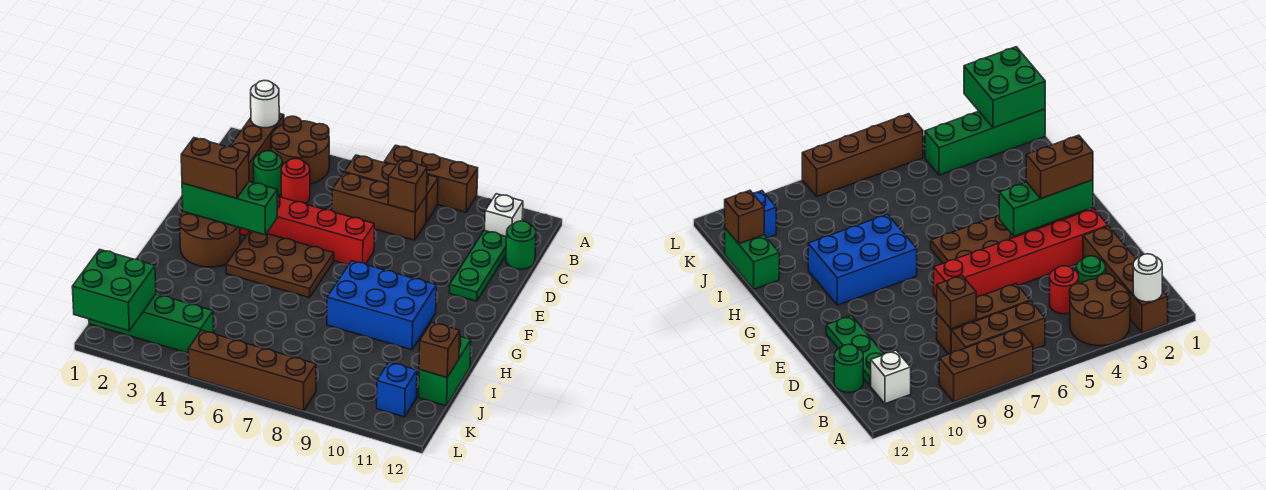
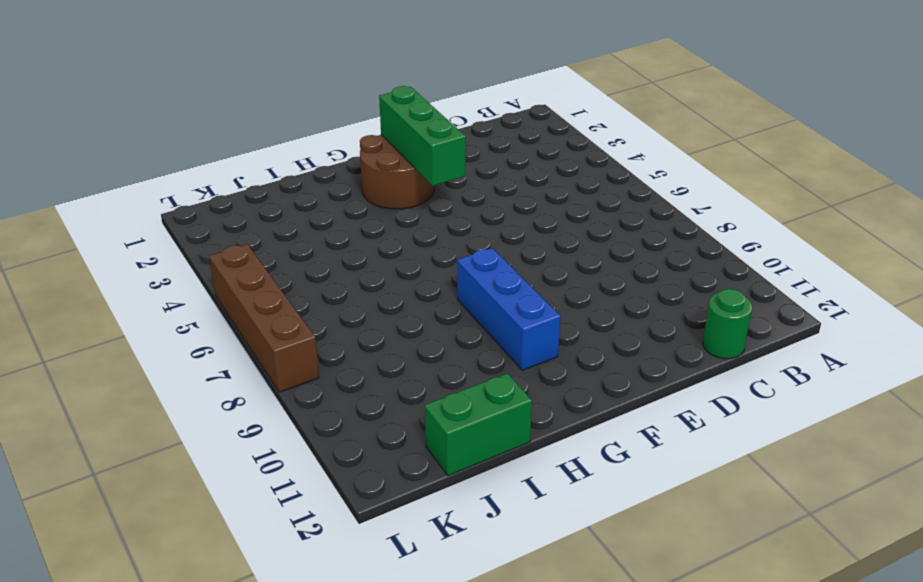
blue 1x3 brick [457,248,561,370] -> blue 2x3 brick [327,261,436,350]
none -> brown 1x4 brick [230,113,284,183]
none -> brown 2x2 round brick [271,116,329,184]
none -> brown 1x3 brick [384,145,478,212]

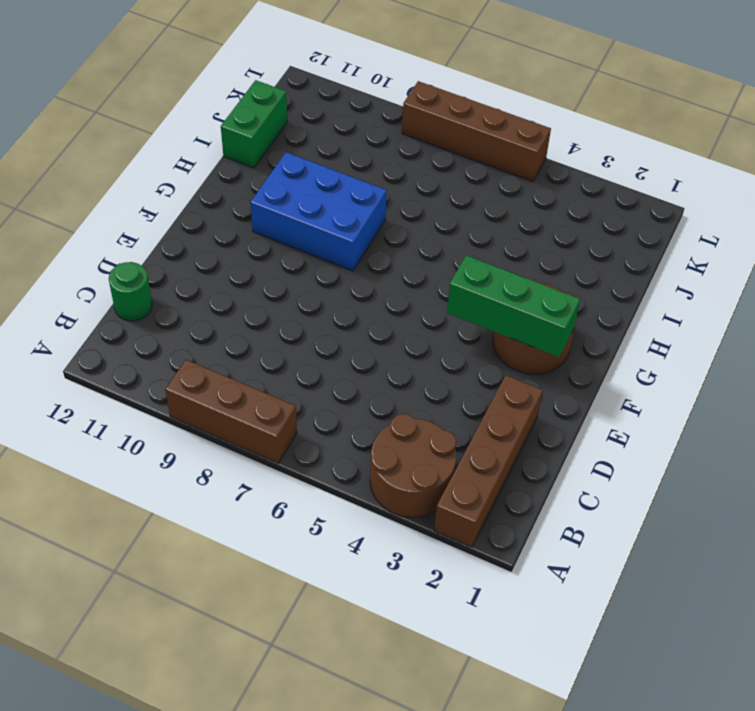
none -> brown 1x3 brick [344,155,438,222]
none -> white 1x1 brick [485,194,523,237]
none -> green 1x1 round brick [254,151,282,196]

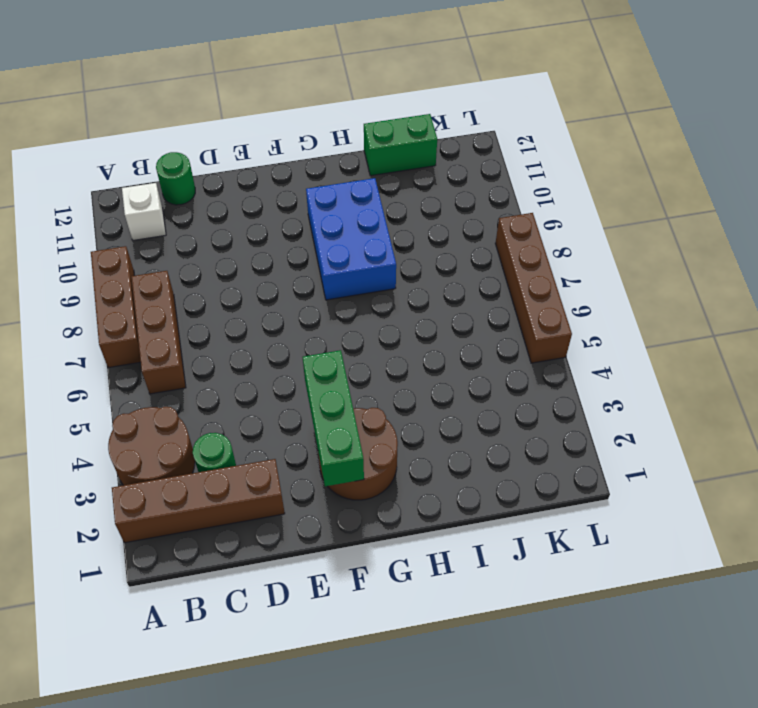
none -> red 1x1 round brick [281,158,310,204]
none -> brown 1x3 brick [332,173,427,240]
none -> green 1x3 plate [450,230,507,301]

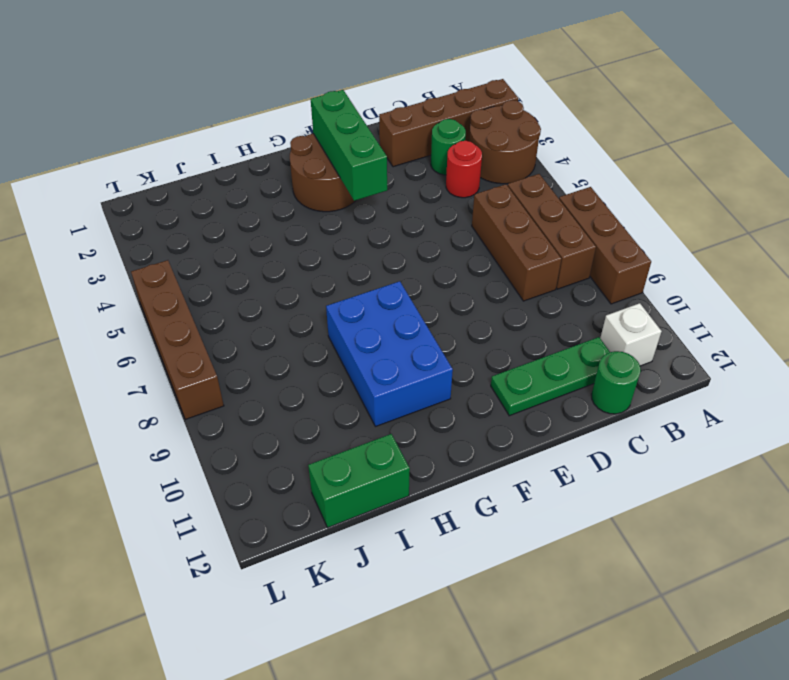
none -> red 1x6 brick [240,196,374,265]
none -> brown 2x3 plate [226,231,334,298]
none -> green 1x4 brick [89,294,214,353]

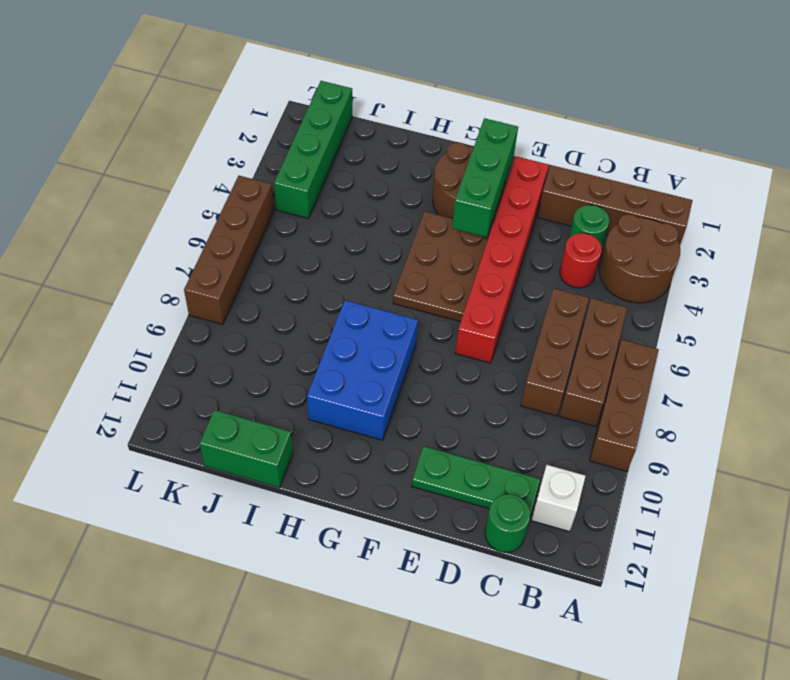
none -> blue 1x1 brick [377,362,417,417]
none -> white 1x1 round brick [251,81,279,128]
none -> brown 1x1 brick [388,160,427,212]

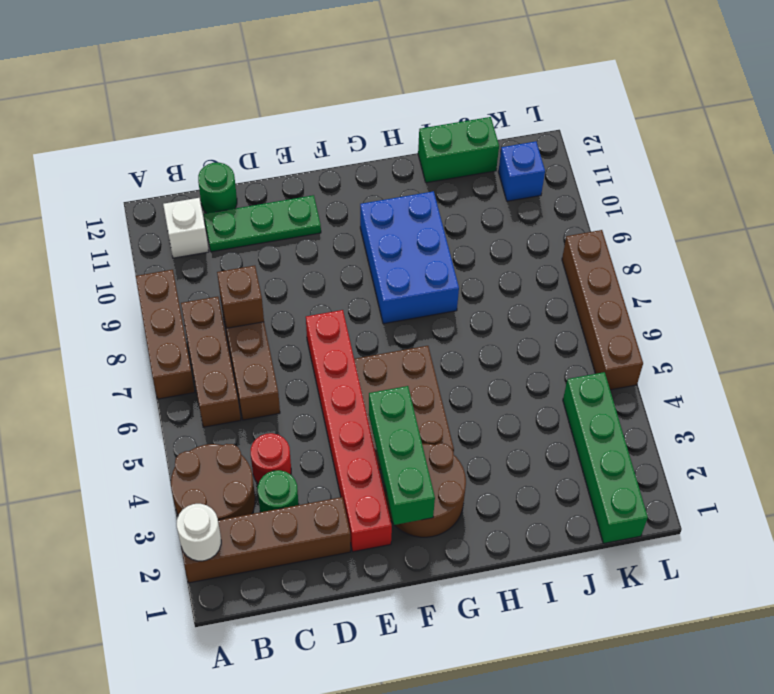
none -> brown 1x1 brick [419,322,460,377]
none -> green 2x2 brick [72,250,156,331]
none -> brown 1x2 brick [181,138,249,198]

